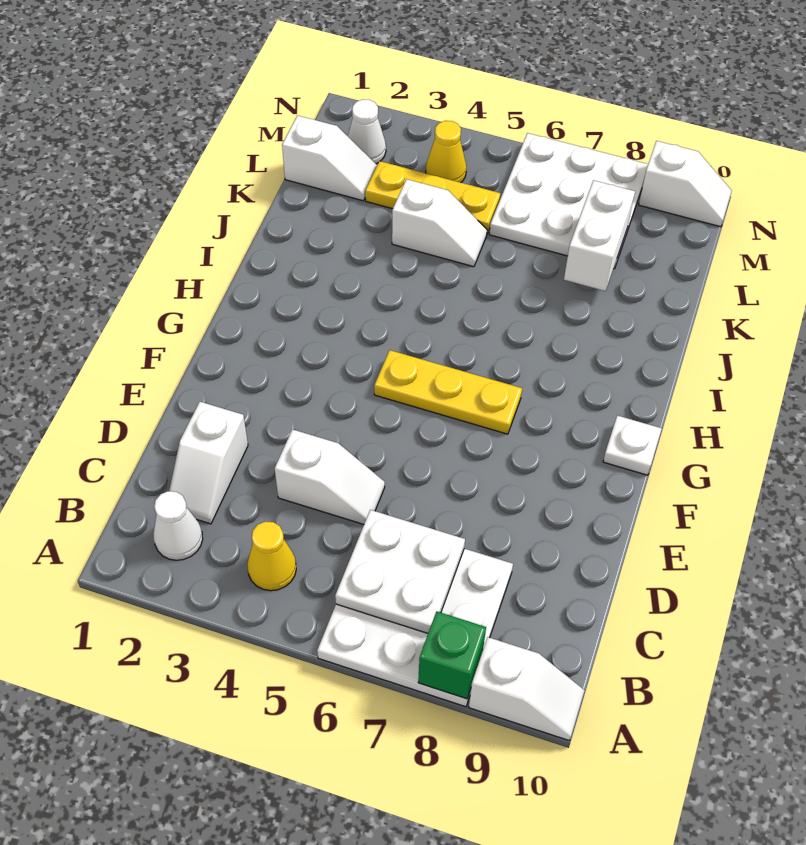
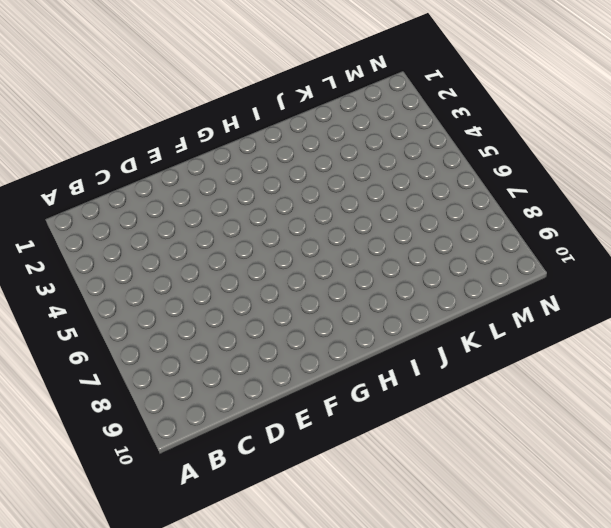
none -> white 3x3 plate [317,549,513,707]
none -> white 1x2 slope [469,637,584,741]
none -> white 1x1 cone [154,491,203,560]

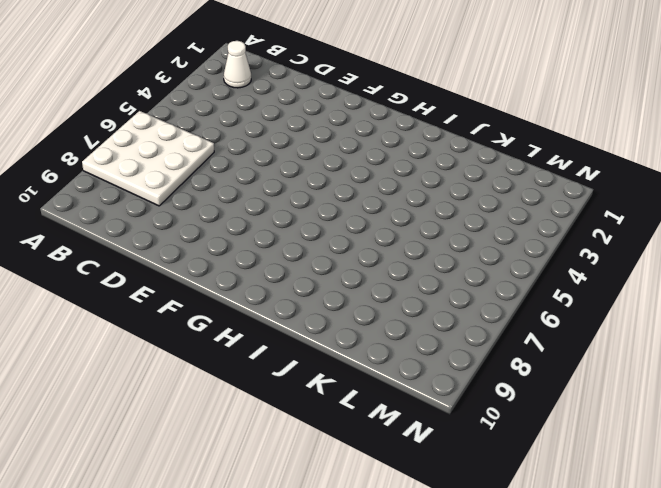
none -> white 1x2 slope [469,637,584,741]
none -> yellow 1x1 cone [247,521,296,591]
none -> white 1x2 slope [169,402,248,524]

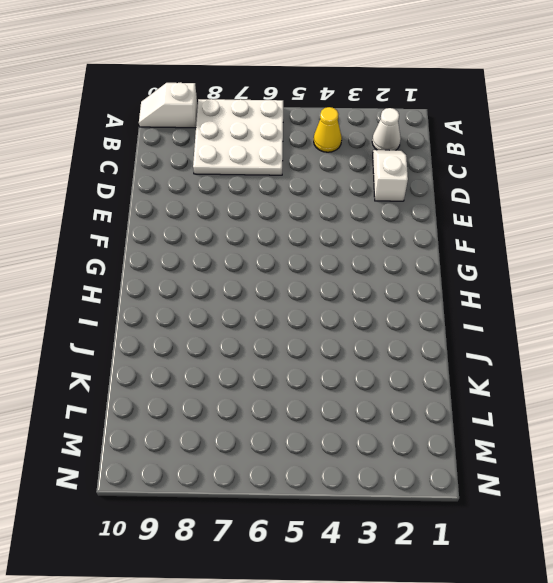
none -> white 1x2 slope [275,429,385,524]
none -> yellow 1x3 plate [374,350,522,434]
none -> white 1x1 plate [603,416,662,475]

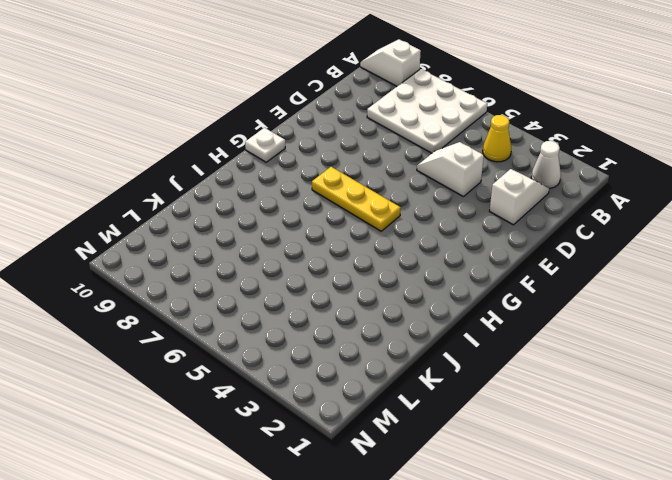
none -> white 1x2 slope [392,179,487,267]
none -> white 1x2 slope [282,115,377,201]
none -> yellow 1x3 plate [365,161,501,234]

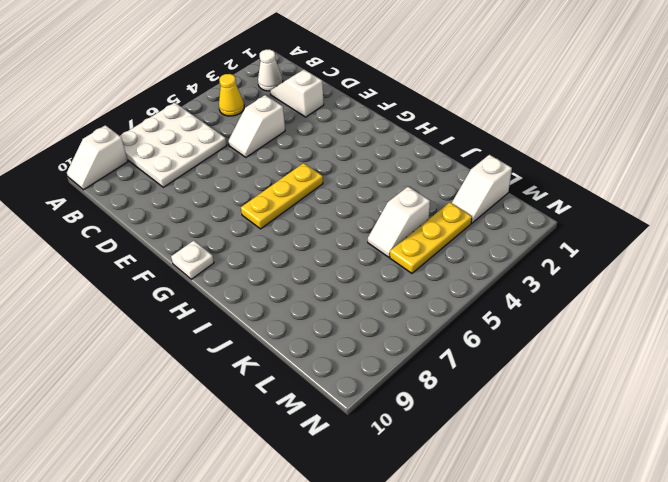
none -> white 3x3 plate [489,133,648,269]
none -> white 1x1 cone [348,99,386,164]
none -> yellow 1x1 cone [426,121,467,182]

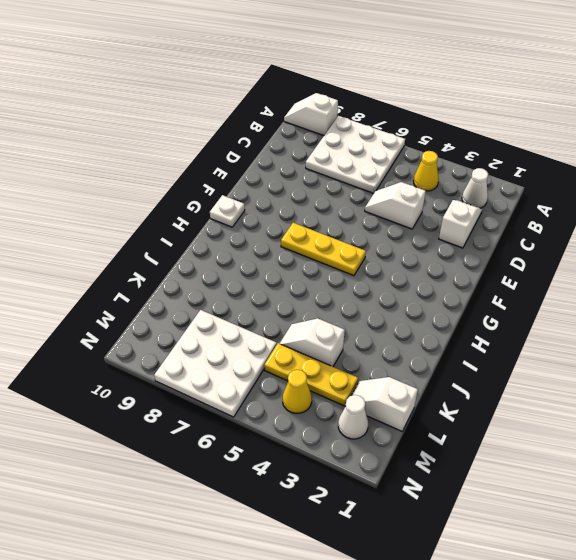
none -> white 1x2 slope [639,141,732,227]
none -> green 1x1 brick [418,611,486,699]
none -> white 2x2 plate [335,510,465,633]

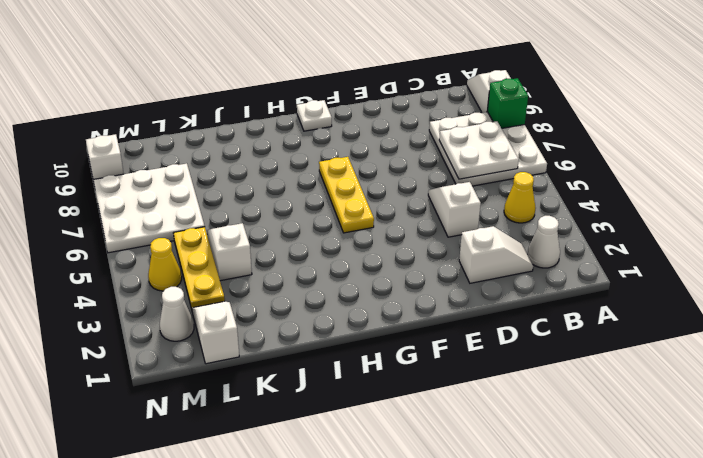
none -> white 1x2 brick [564,180,635,291]

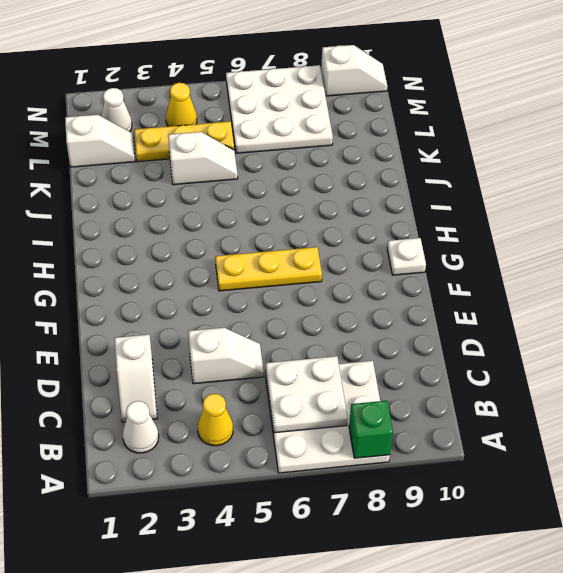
none -> white 1x2 slope [469,637,584,741]
none -> white 1x2 brick [564,180,635,291]

